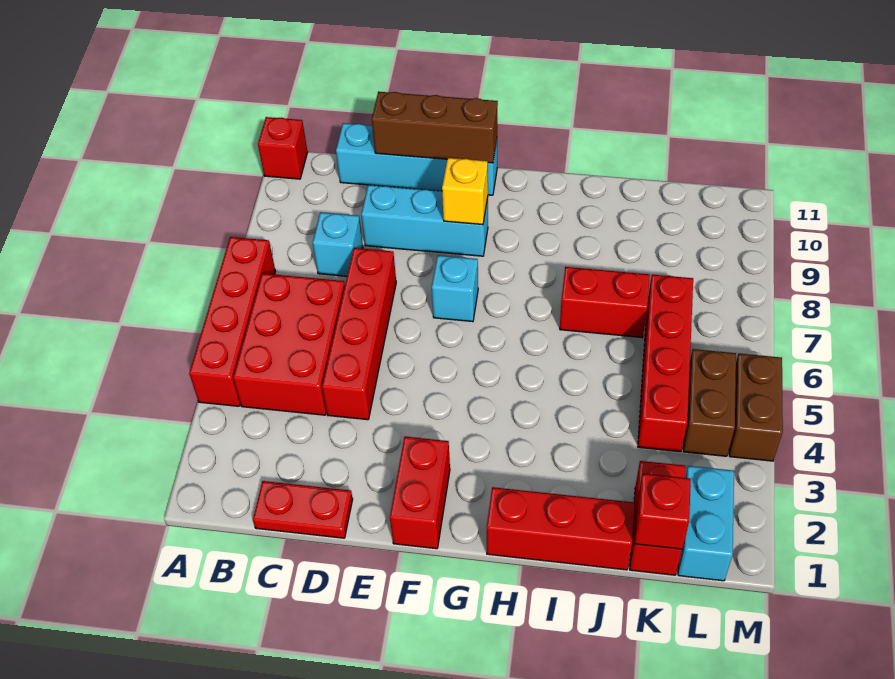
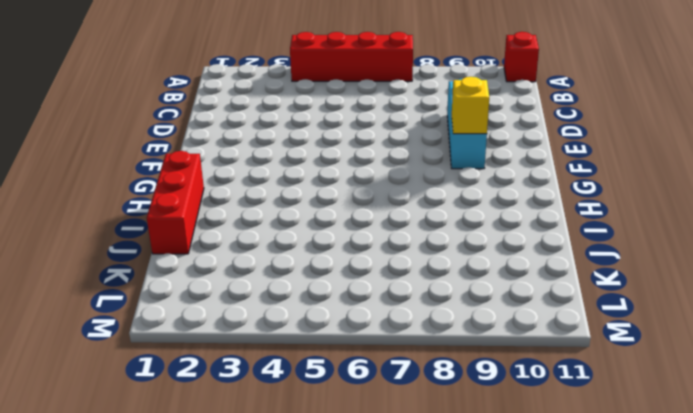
none -> red 2x3 brick [233,273,345,415]
none -> red 1x2 plate [253,481,353,538]
none -> cyan 1x1 brick [313,212,363,276]

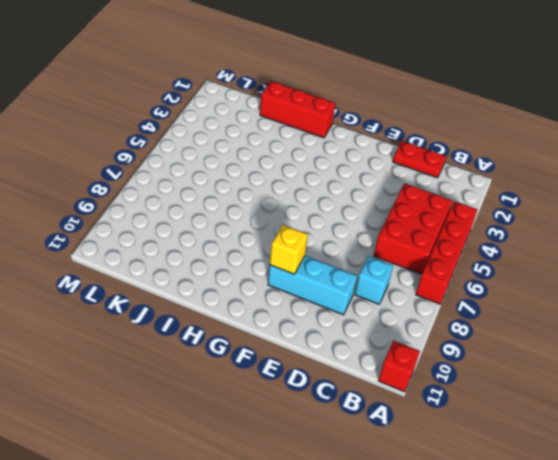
none -> cyan 1x4 brick [336,123,497,195]
none -> red 1x4 brick [322,248,396,420]
none -> red 1x2 brick [390,437,450,549]

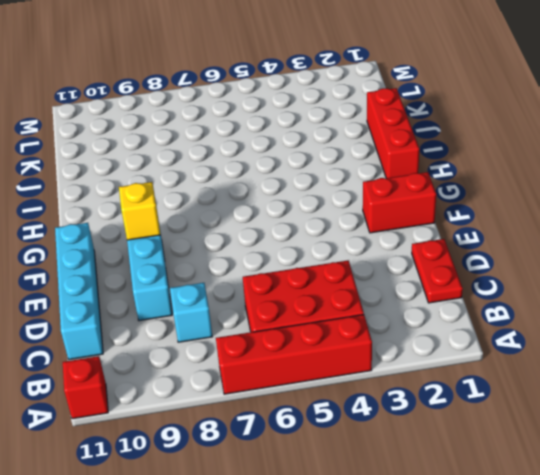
none -> red 1x4 brick [322,248,396,420]
none -> cyan 1x1 brick [432,255,478,322]
none -> red 1x2 brick [560,267,650,338]

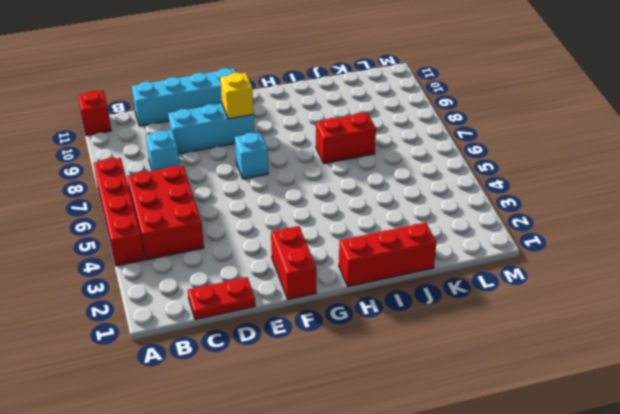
none -> red 1x4 brick [322,248,396,420]
none -> red 1x2 brick [630,461,686,575]
none -> red 1x4 brick [638,275,693,452]

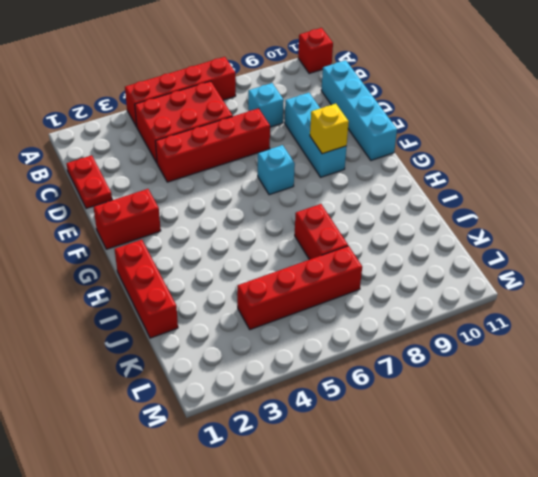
none -> red 1x2 brick [630,461,686,575]
none -> cyan 1x2 brick [678,466,734,581]
none -> brown 1x2 brick [683,349,736,456]

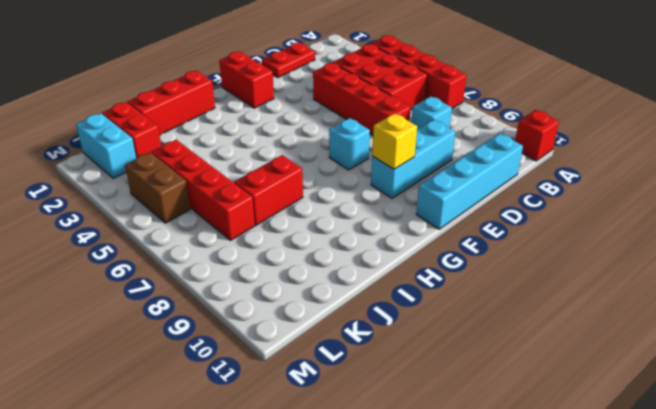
none -> brown 1x2 brick [729,353,783,461]
none -> brown 1x3 brick [372,92,498,163]
none -> red 1x1 brick [635,474,691,549]

